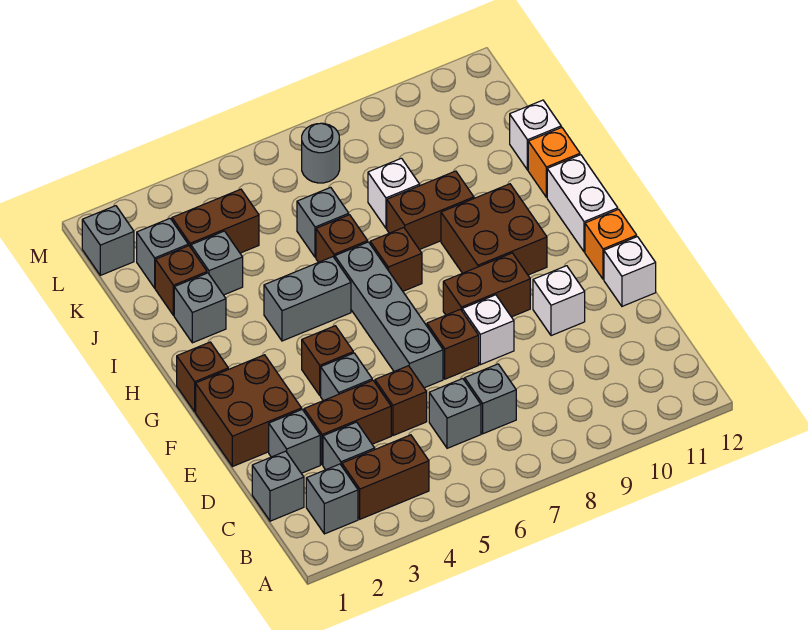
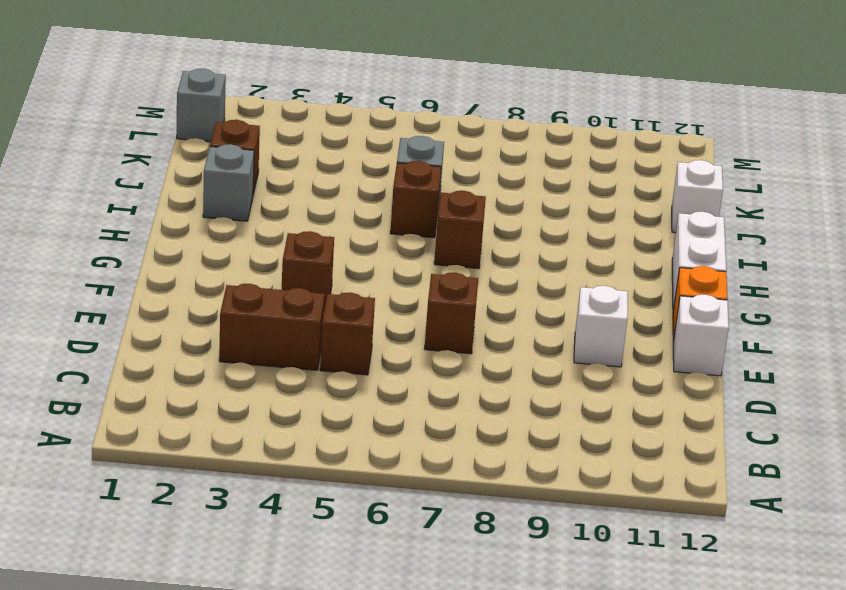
none -> grey 1x1 brick [306,464,358,534]
none -> brown 1x2 brick [342,435,429,519]
none -> grey 1x1 brick [252,451,304,521]
none -> grey 1x1 brick [323,422,375,470]

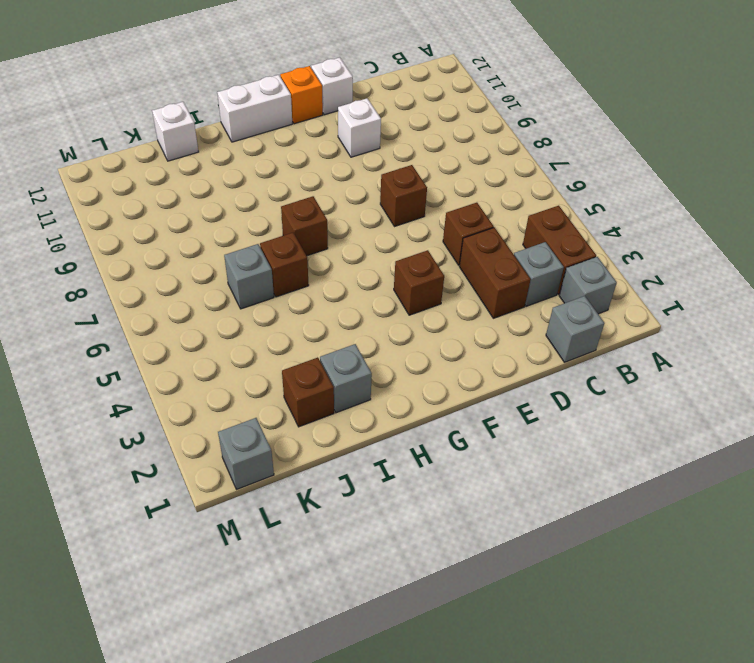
none -> grey 1x1 brick [429,379,481,448]
none -> grey 1x1 brick [465,364,516,434]
none -> grey 1x1 brick [269,410,320,473]
none -> brown 2x2 brick [196,355,302,467]

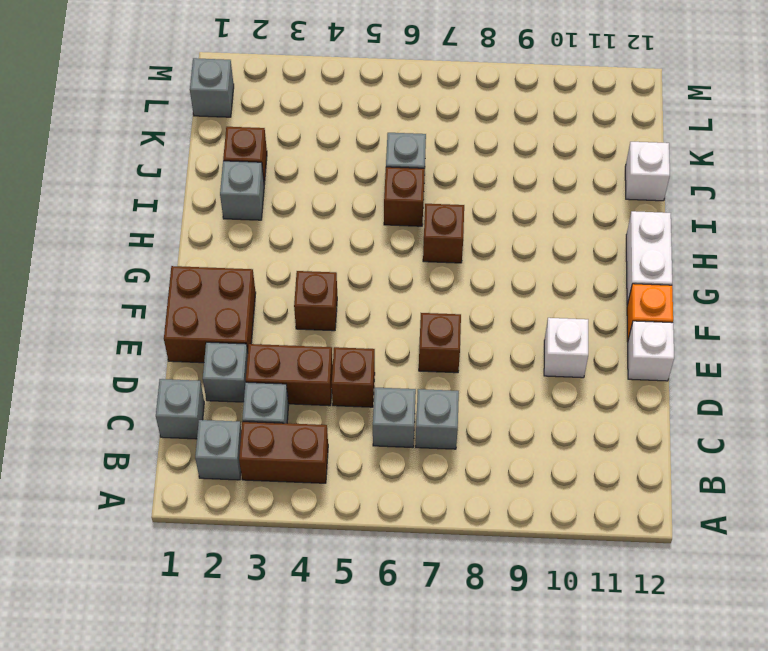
none -> grey 1x1 brick [321,353,372,401]
none -> grey 1x4 brick [335,242,443,388]
none -> white 1x1 brick [462,295,514,365]
none -> brown 1x2 brick [443,253,530,317]

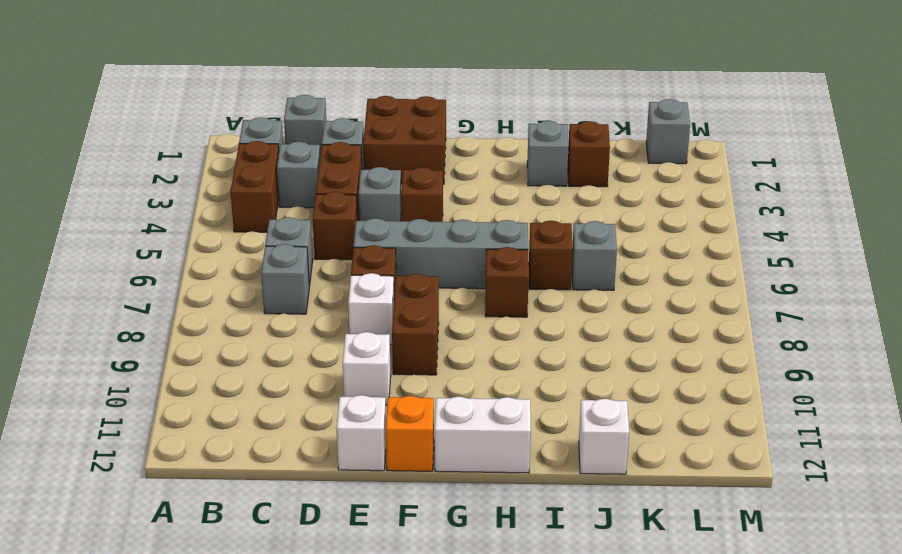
none -> brown 1x1 brick [177,342,228,412]
none -> brown 2x2 brick [441,184,547,275]
none -> grey 1x2 brick [264,257,351,341]
none -> brown 1x2 brick [387,171,474,250]

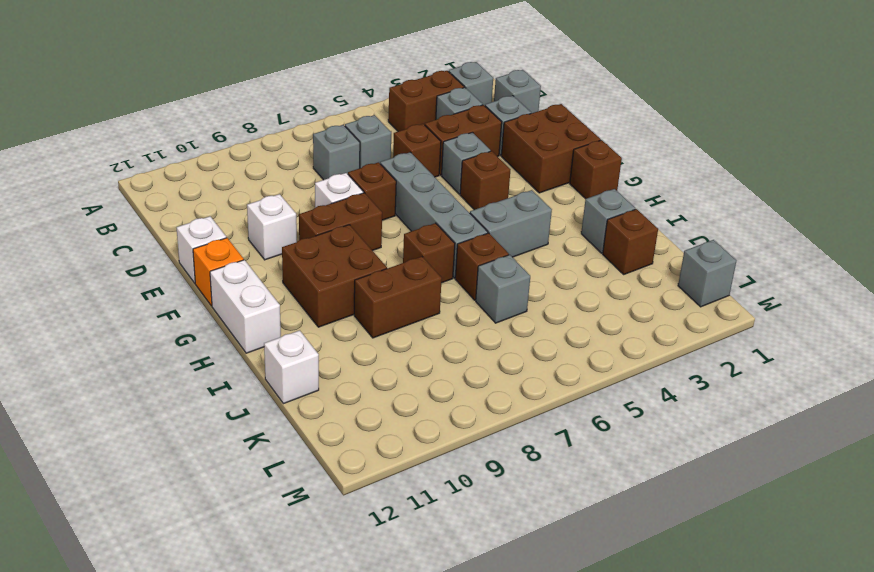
none -> orange 1x1 brick [528,127,580,197]
none -> grey 1x1 brick [191,231,243,295]
none -> white 1x1 brick [368,158,420,228]
none -> grey 1x1 brick [137,219,188,288]

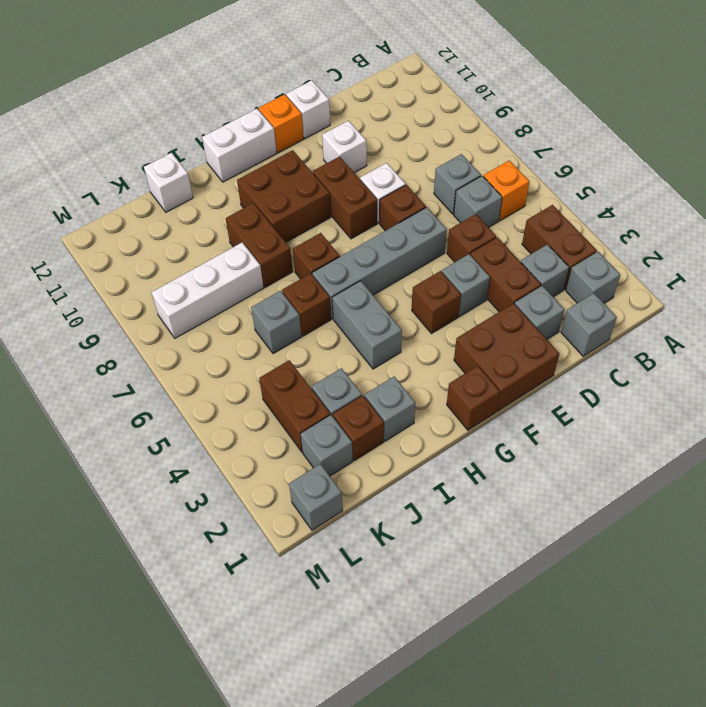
orange 1x1 brick [483,161,529,221] -> orange 1x1 brick moved to [528,127,580,197]
white 1x3 brick [151,242,264,338] -> white 1x1 brick [368,158,420,228]
none -> grey 1x1 round brick [302,123,340,183]

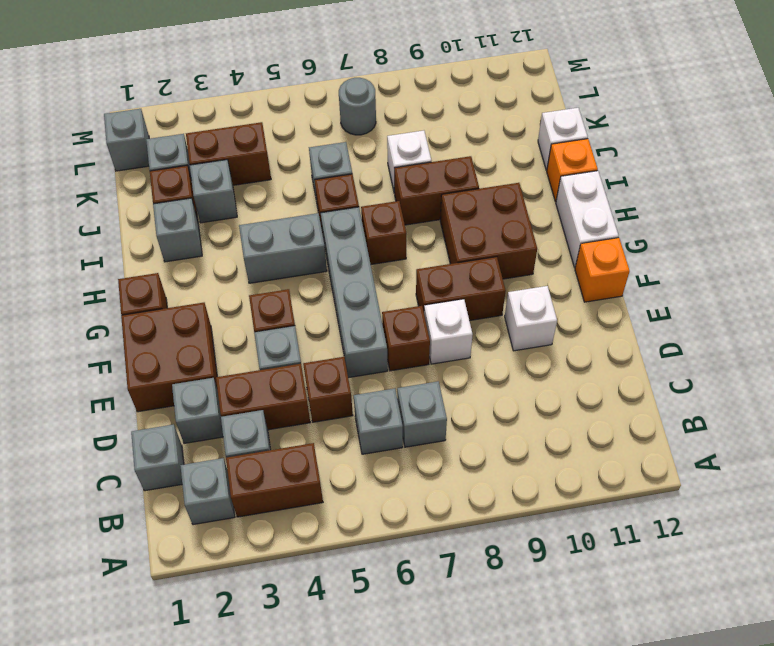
none -> white 1x1 brick [604,237,656,306]

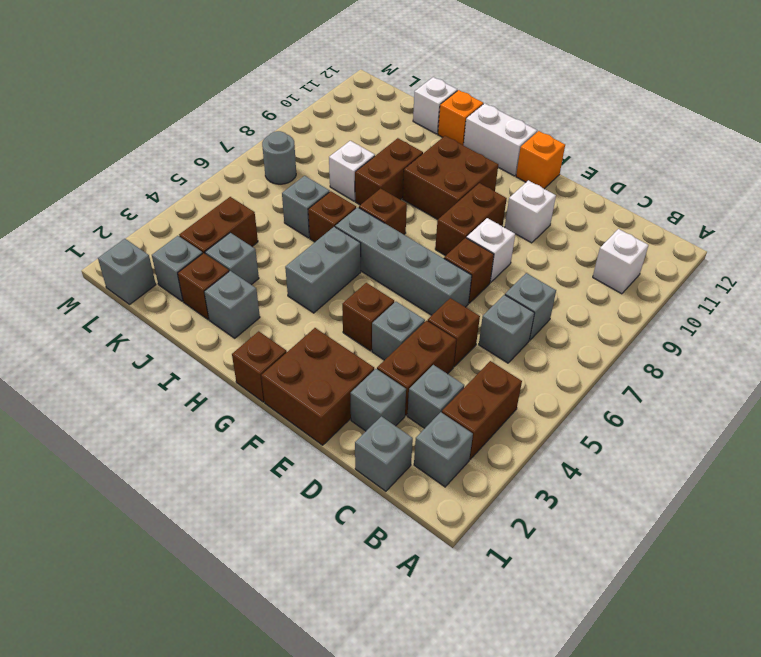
white 1x1 brick [593,229,648,294] -> white 1x1 brick moved to [604,237,656,306]

